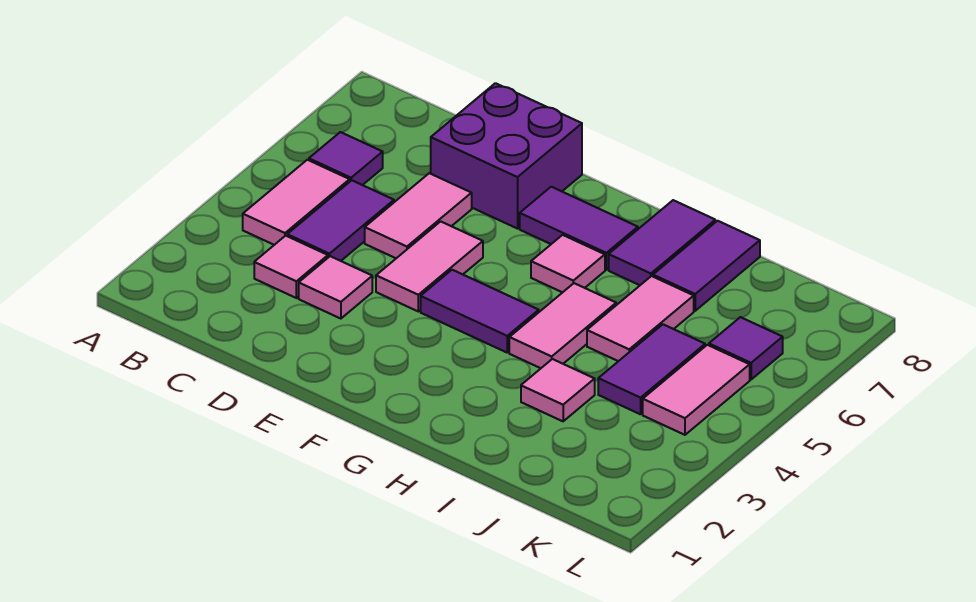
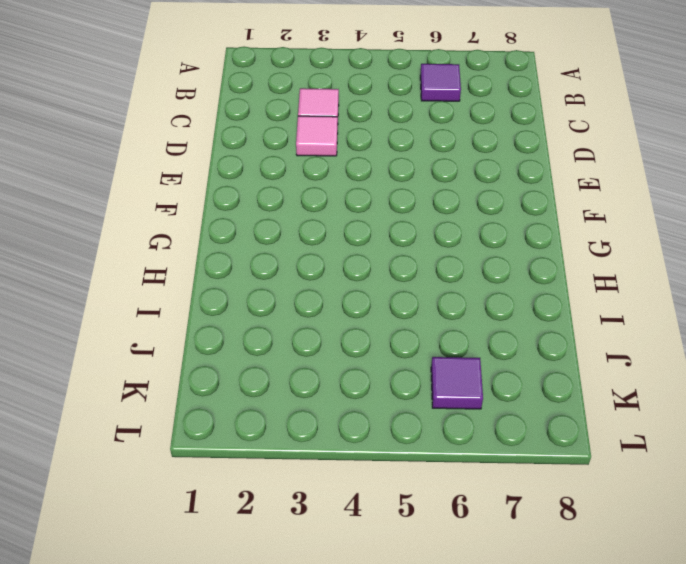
none -> pink 1x2 tile [243,160,350,245]
none -> purple 1x2 tile [287,180,394,261]
none -> pink 1x2 tile [365,173,472,258]

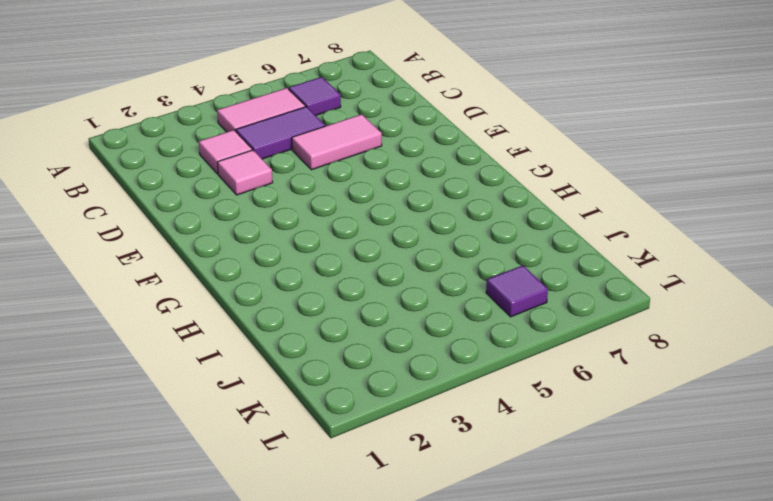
none -> purple 2x2 brick [431,83,582,229]
none -> pink 1x2 tile [376,221,483,311]
none -> purple 1x2 tile [421,270,539,352]

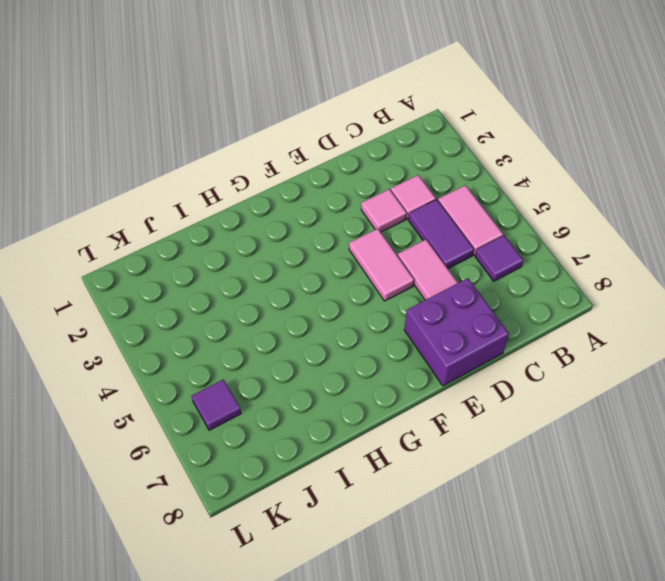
none -> purple 1x2 tile [421,270,539,352]
none -> purple 1x2 tile [520,187,638,270]
none -> pink 1x1 tile [531,235,605,292]

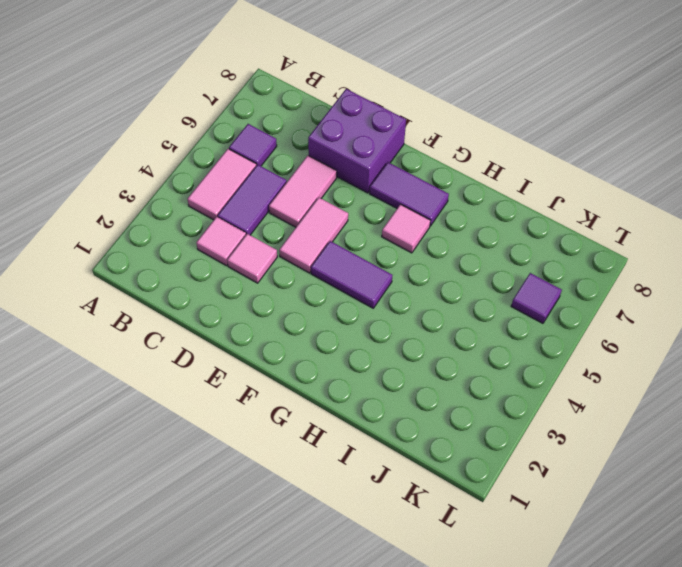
none -> pink 1x2 tile [509,283,616,368]
none -> purple 1x2 tile [609,200,715,285]
none -> pink 1x1 tile [521,359,595,421]

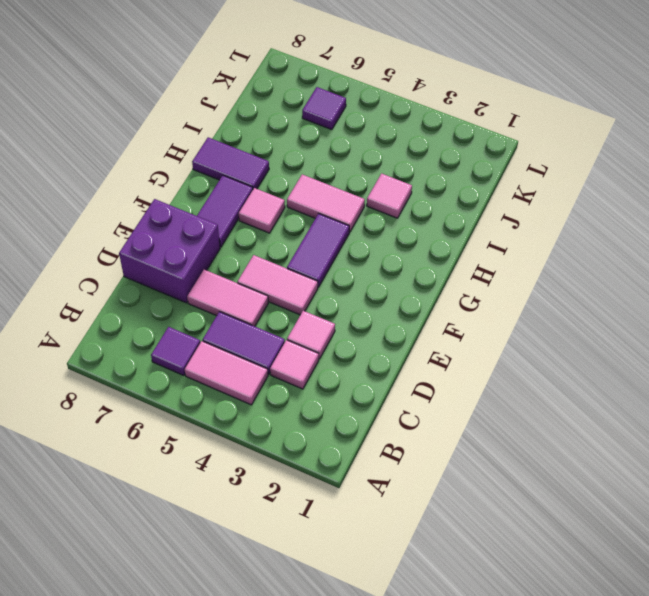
none -> pink 1x2 tile [587,276,694,361]
none -> purple 1x2 tile [653,221,760,311]
none -> purple 1x2 tile [598,324,705,414]

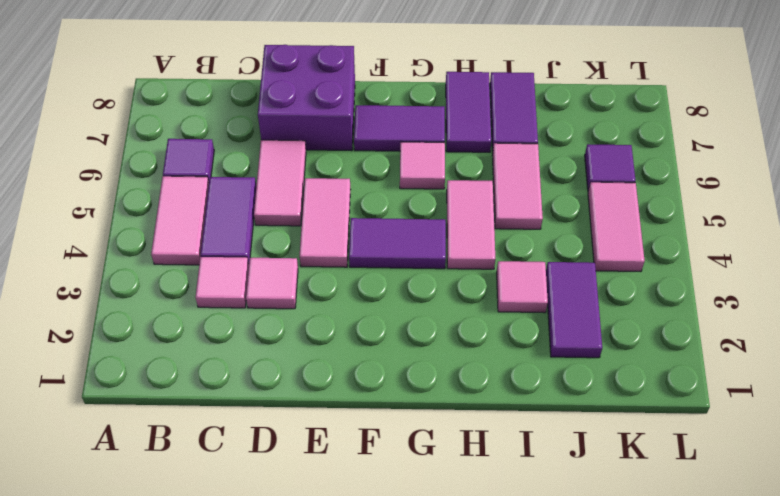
purple 1x2 tile [546,262,602,358] -> purple 1x2 tile moved to [598,324,705,414]

